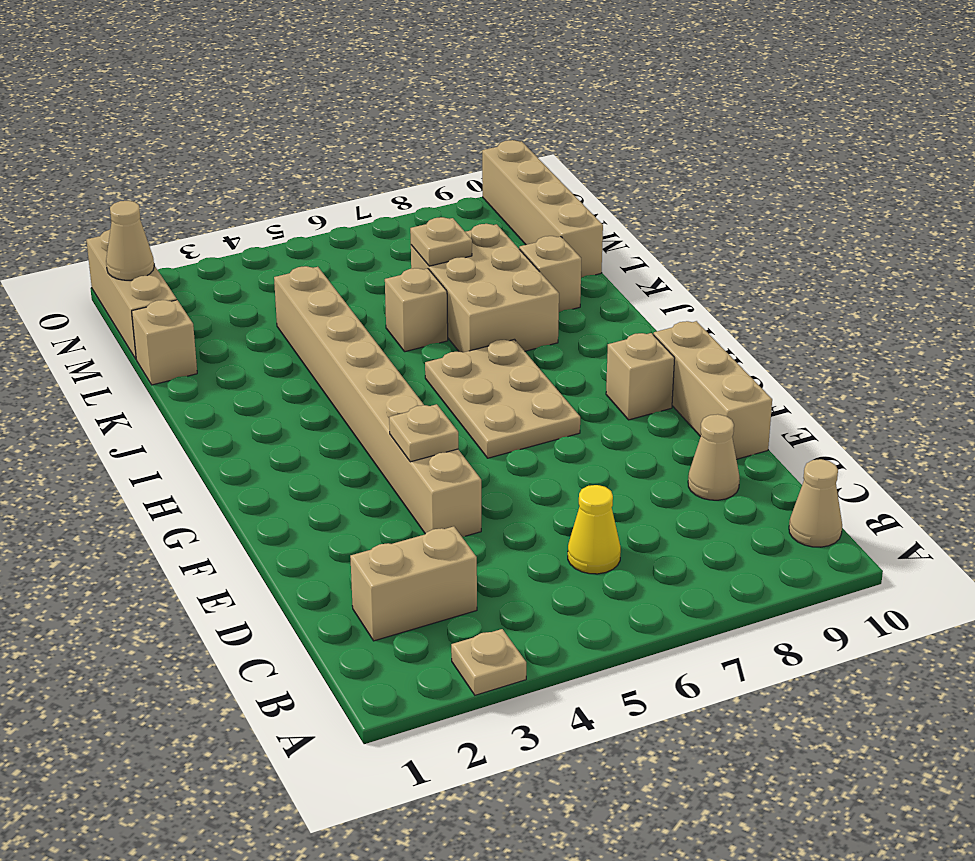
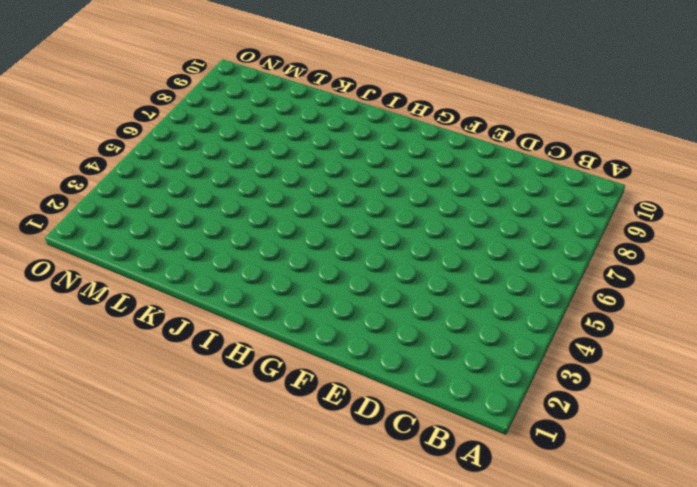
none -> tan 1x1 plate [451,629,526,695]
none -> tan 1x1 cone [789,459,842,547]
none -> tan 1x2 brick [350,526,477,641]

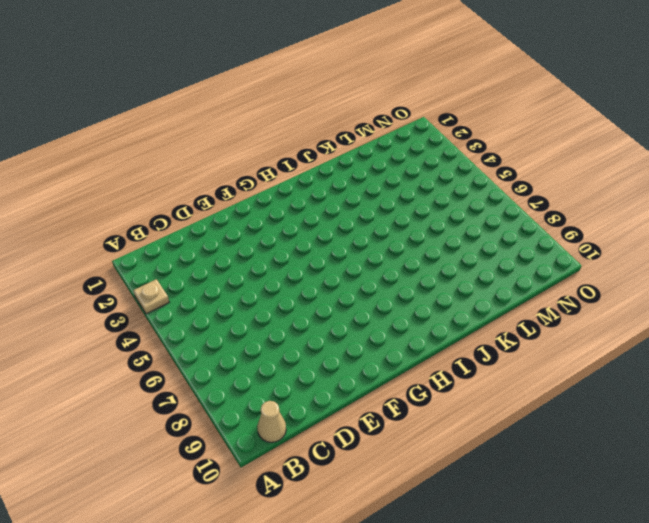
none -> tan 1x2 brick [350,526,477,641]
none -> yellow 1x1 cone [568,485,621,574]
none -> tan 1x1 cone [688,414,740,500]

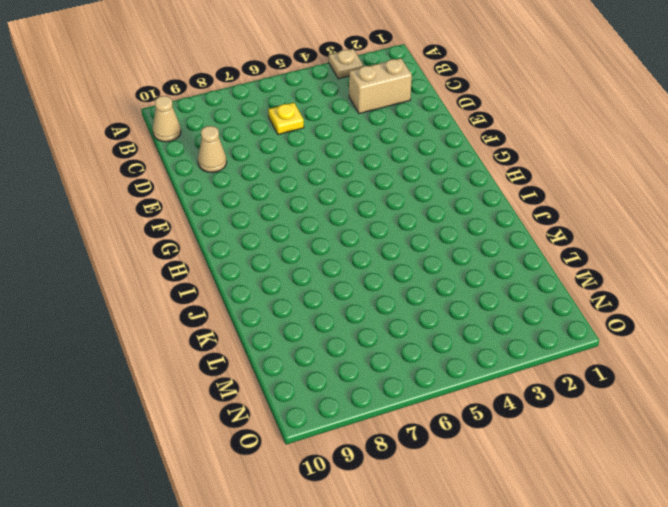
yellow 1x1 plate [268,103,304,135] -> yellow 1x1 cone [568,485,621,574]
none -> tan 1x8 brick [274,266,481,537]
none -> tan 1x3 brick [653,321,772,459]
none -> tan 2x3 plate [425,339,580,458]

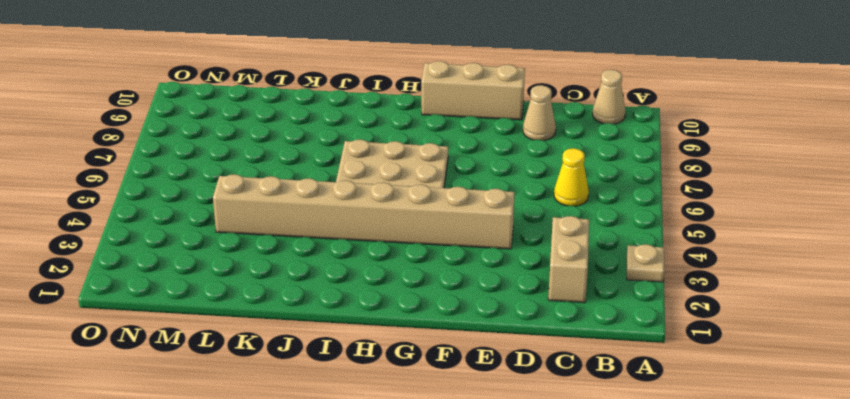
none -> tan 1x1 brick [606,333,675,420]
none -> tan 2x3 brick [411,224,559,352]
none -> tan 1x1 brick [385,268,448,352]

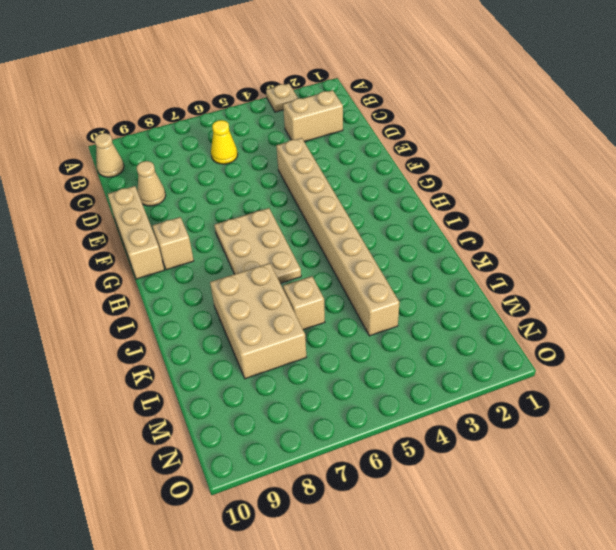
none -> tan 1x1 brick [519,236,581,312]
none -> tan 1x1 brick [132,300,197,385]
none -> tan 1x4 brick [482,140,603,278]

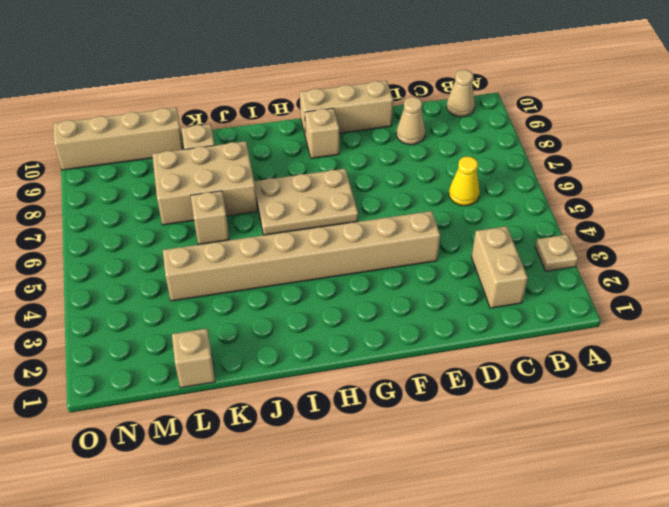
none -> tan 1x3 brick [86,230,177,359]
none -> tan 1x1 plate [389,404,458,462]
none -> tan 1x1 plate [410,217,472,266]

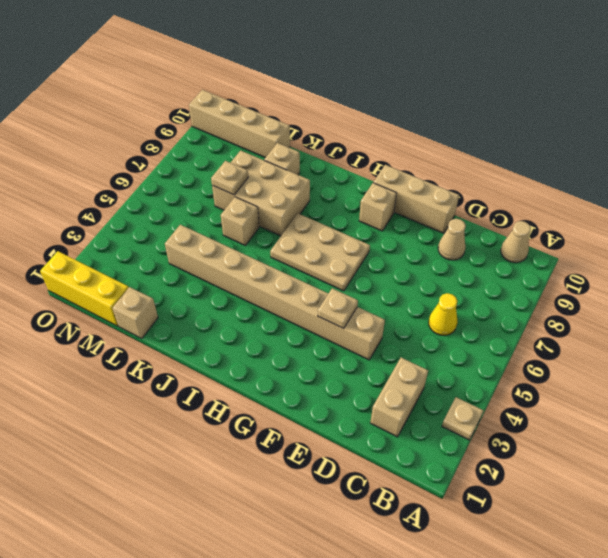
yellow 1x3 brick [40,251,129,326] -> tan 1x3 brick [86,230,177,359]
none -> tan 1x1 cone [106,201,154,280]

